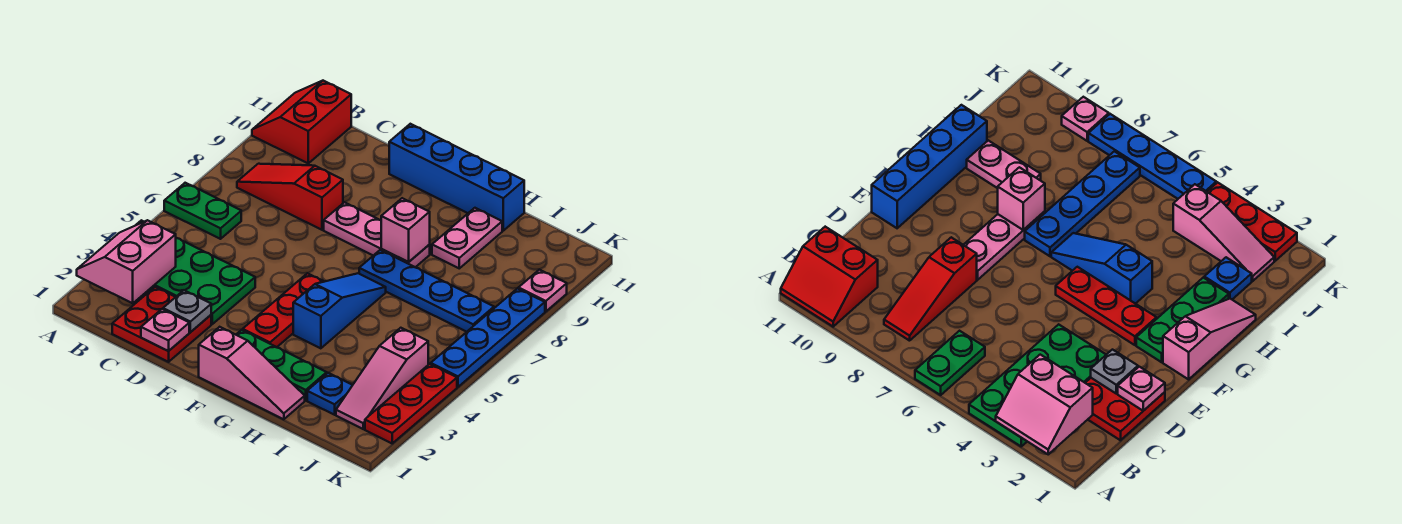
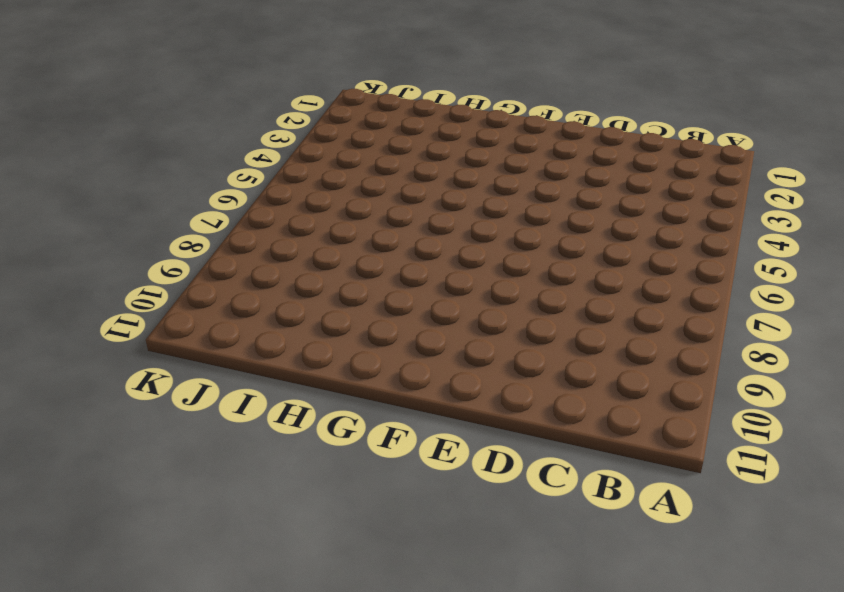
none -> green 2x4 plate [136,220,255,324]
none -> green 1x2 plate [164,183,241,239]
none -> red 2x2 slope [252,81,351,163]

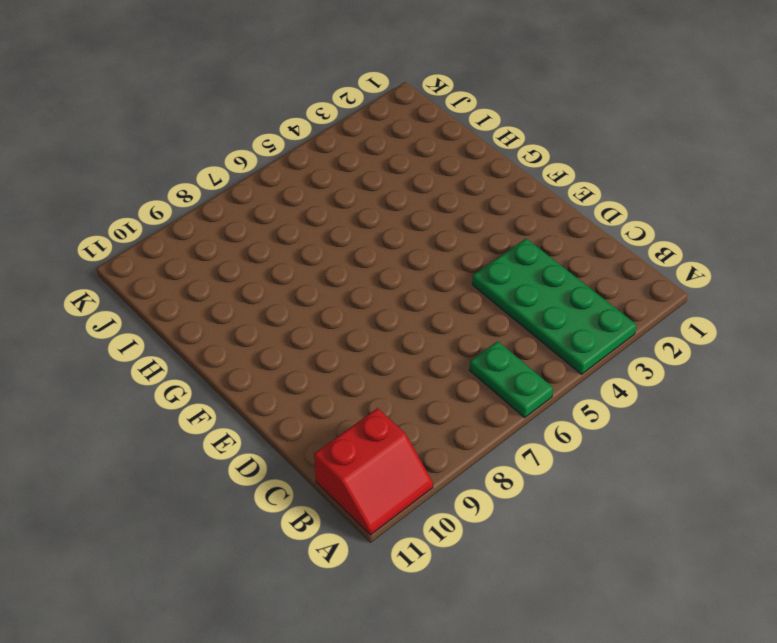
none -> red 1x3 slope [237,164,343,230]
none -> red 2x2 plate [112,287,211,362]
none -> pink 1x3 plate [324,202,430,267]

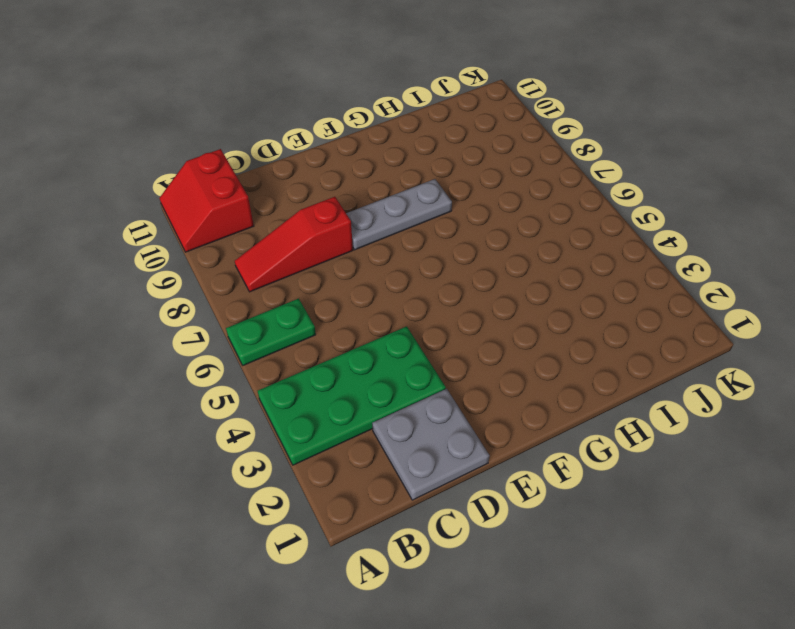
grey 2x2 plate [372,389,489,500] -> red 2x2 plate [112,287,211,362]
grey 1x3 plate [346,179,452,250] -> pink 1x3 plate [324,202,430,267]
none -> blue 1x4 brick [389,124,524,231]
none -> pink 1x3 slope [199,327,305,419]
none -> green 1x3 plate [236,330,327,400]

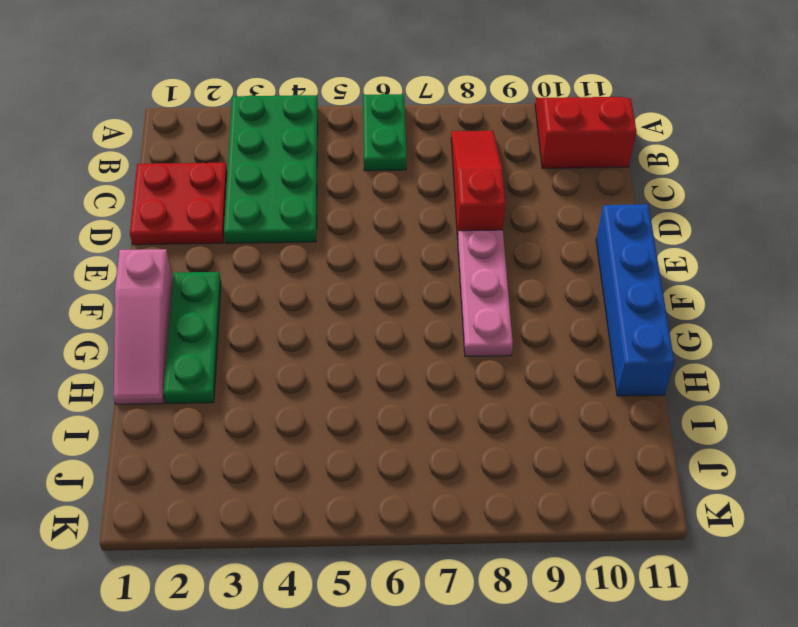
none -> red 1x3 plate [243,273,324,347]
none -> blue 1x3 slope [293,273,386,348]
none -> blue 1x4 plate [359,250,494,332]

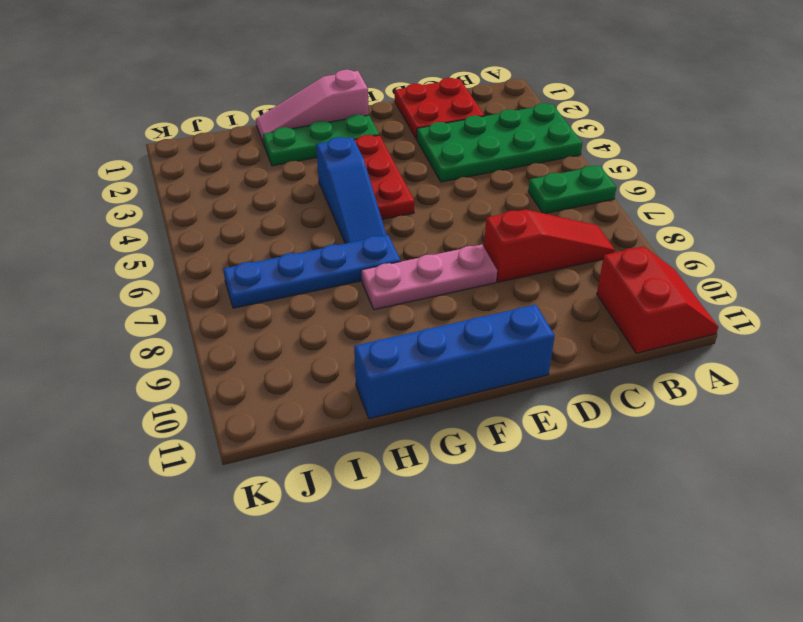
none -> pink 1x2 plate [432,208,502,268]
none -> blue 1x1 plate [307,373,352,415]
none -> pink 1x3 slope [336,328,428,429]

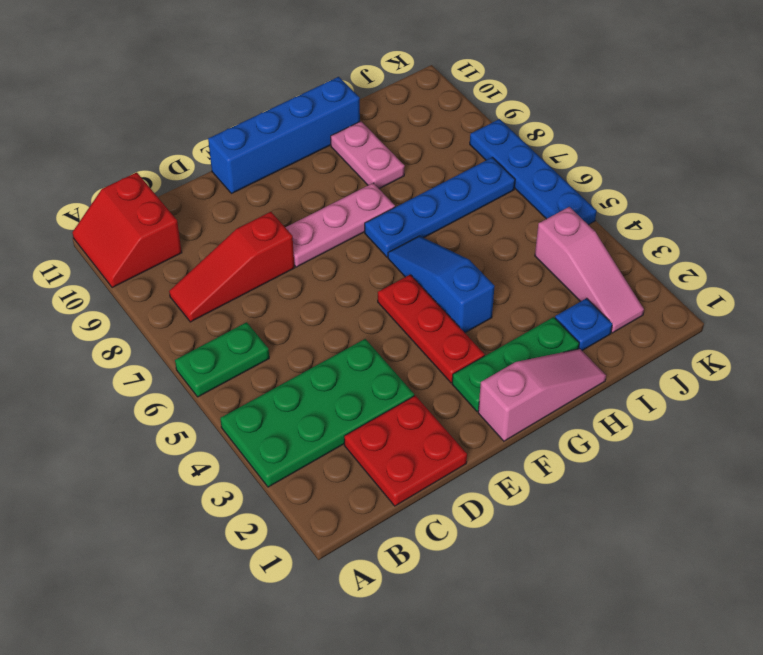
none -> red 1x3 plate [365,364,457,443]
none -> pink 1x1 plate [518,270,567,312]
none -> pink 2x2 slope [77,220,176,303]

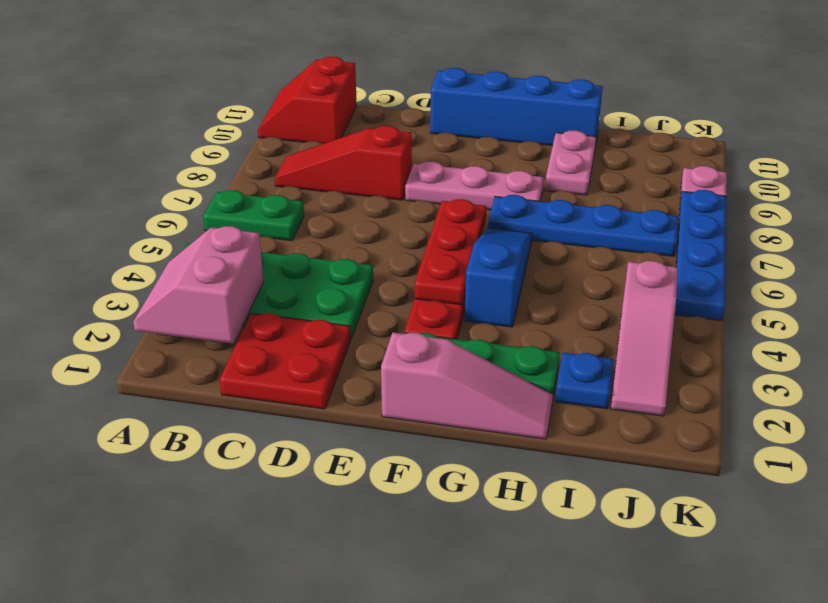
red 1x3 plate [415,199,486,305] -> red 1x3 plate moved to [365,364,457,443]
none -> pink 1x1 plate [141,309,189,351]
none -> grey 1x1 plate [163,290,211,332]
none -> pink 1x1 brick [381,198,430,262]

